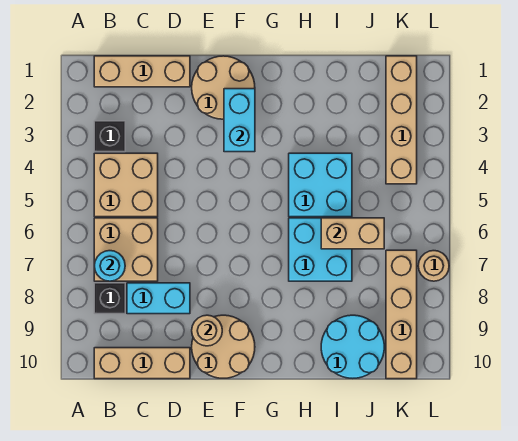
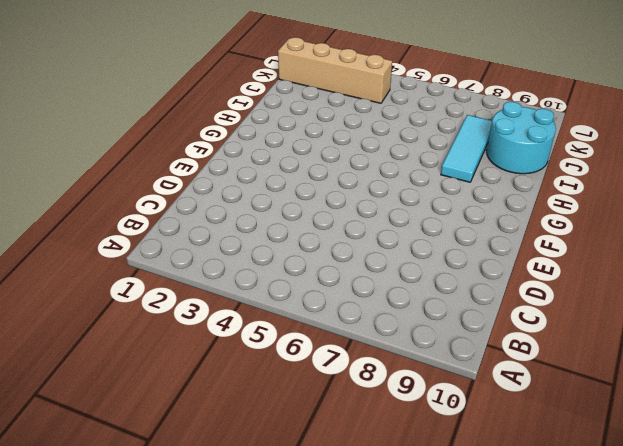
cyan 1x3 tile [441,115,492,182] -> none
none -> tan 1x3 brick [94,56,190,87]
none -> black 1x1 brick [94,121,125,152]
none -> tan 2x2 brick [94,153,158,217]

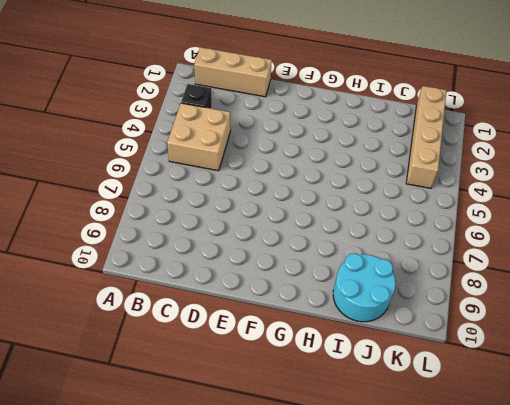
none -> tan 2x2 brick [94,218,158,281]
none -> black 1x1 brick [94,283,125,314]
none -> tan 1x3 brick [94,348,190,379]

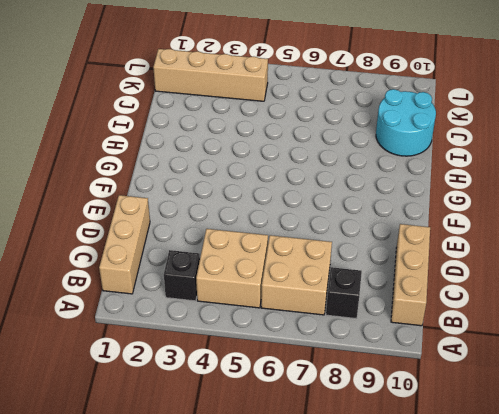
none -> cyan 1x2 brick [127,283,190,314]
none -> tan 2x2 round brick [192,56,255,119]
none -> tan 2x2 round brick [192,315,255,378]

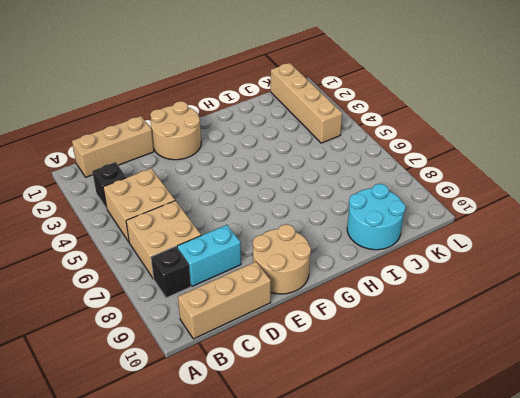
none -> cyan 2x2 brick [289,153,352,217]
none -> cyan 2x2 brick [289,218,352,281]
none -> tan 1x4 brick [386,250,417,379]

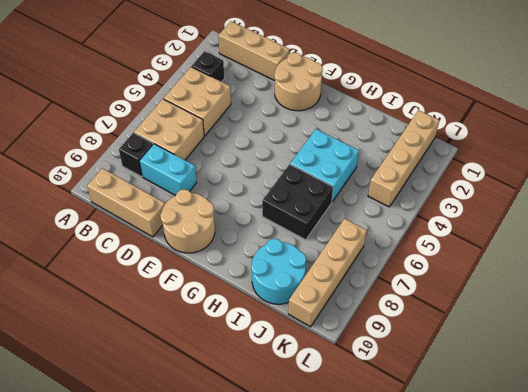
black 2x2 brick [262,164,333,240] -> cyan 2x2 brick [289,218,352,281]
none -> tan 1x1 round brick [418,251,449,281]
none -> cyan 1x1 round brick [94,251,125,281]
none -> tan 1x1 round brick [192,315,222,346]

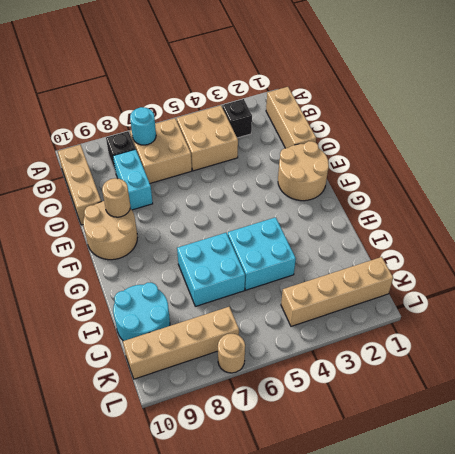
none -> cyan 1x2 brick [224,89,255,152]
none -> tan 1x2 brick [321,218,384,249]

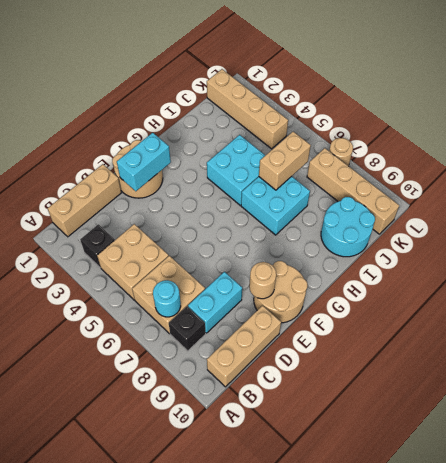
cyan 1x2 brick [117,133,171,191] -> cyan 1x2 brick turned to [224,89,255,152]

